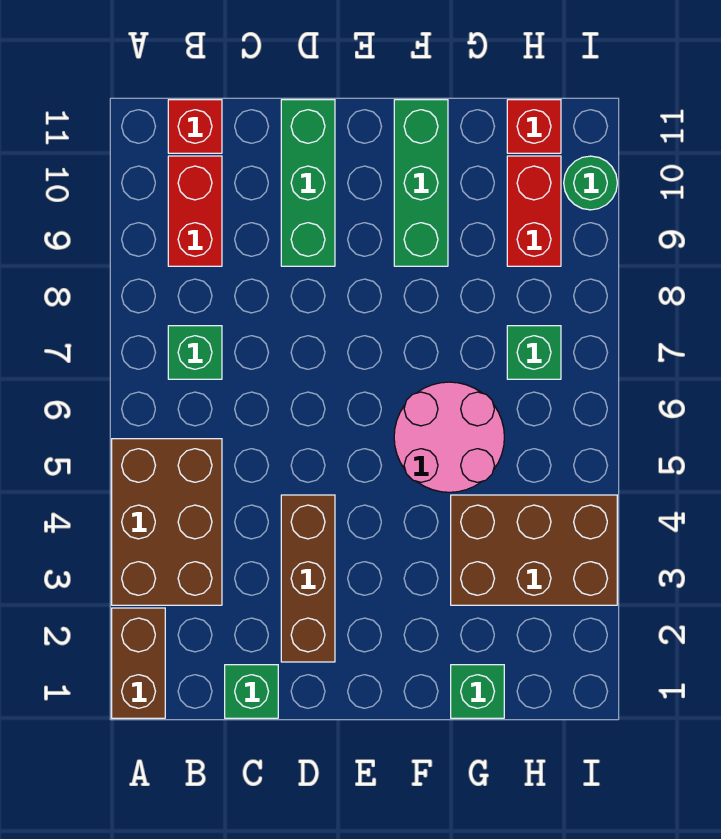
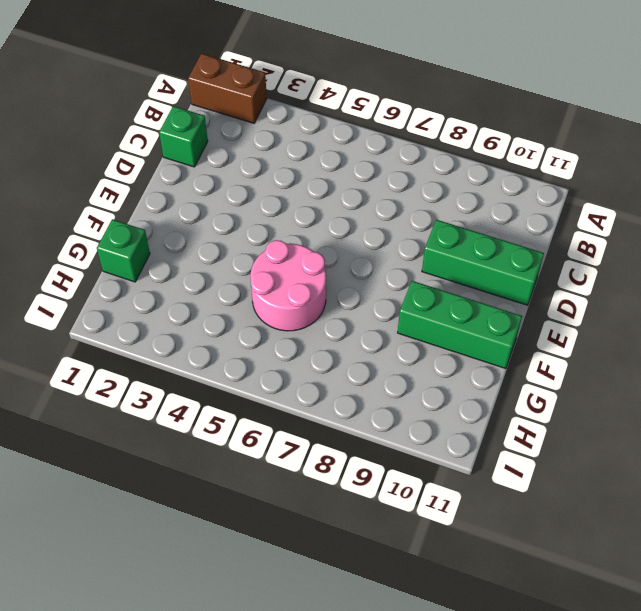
none -> brown 2x3 brick [112,439,222,605]
none -> green 1x1 brick [168,326,222,379]
none -> red 1x2 brick [168,156,222,266]

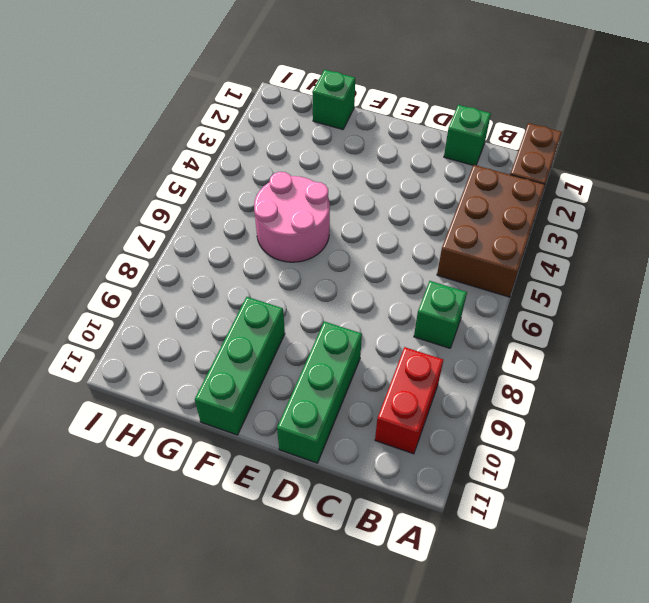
none -> red 1x1 brick [168,100,222,153]
none -> brown 1x3 brick [281,495,335,662]
none -> brown 2x3 brick [451,495,617,605]

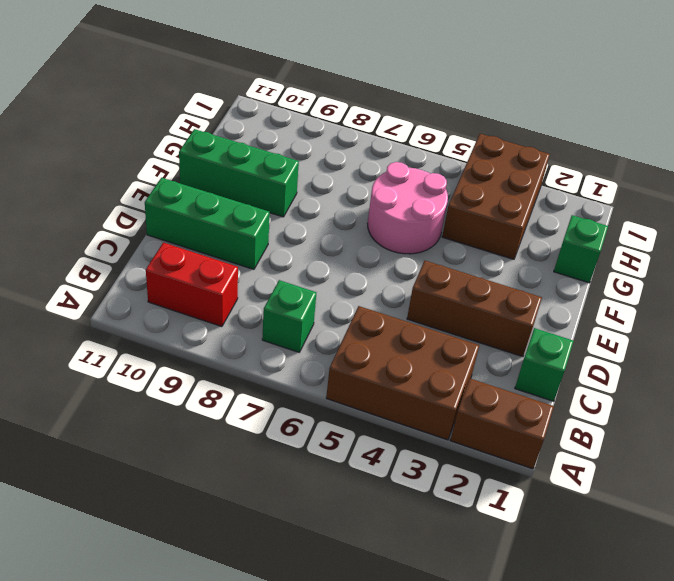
none -> red 1x1 brick [168,100,222,153]
none -> green 1x1 brick [507,326,561,379]
none -> red 1x2 brick [507,156,561,266]

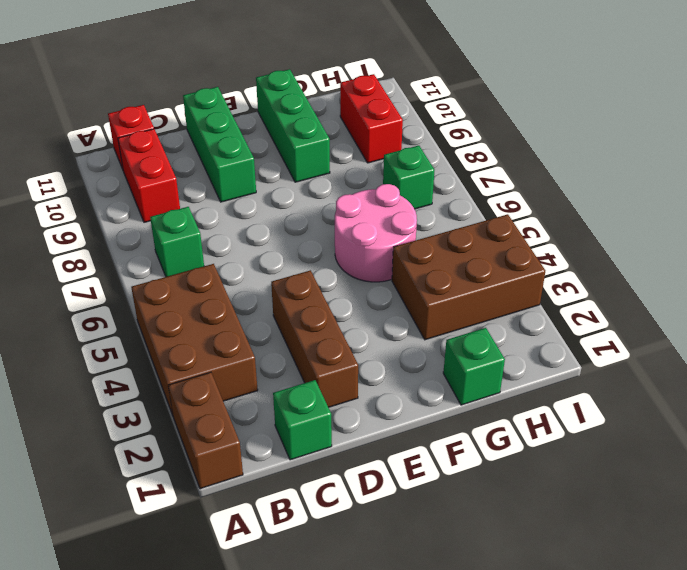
none -> red 1x1 brick [507,100,561,153]
none -> green 1x1 round brick [564,156,617,210]

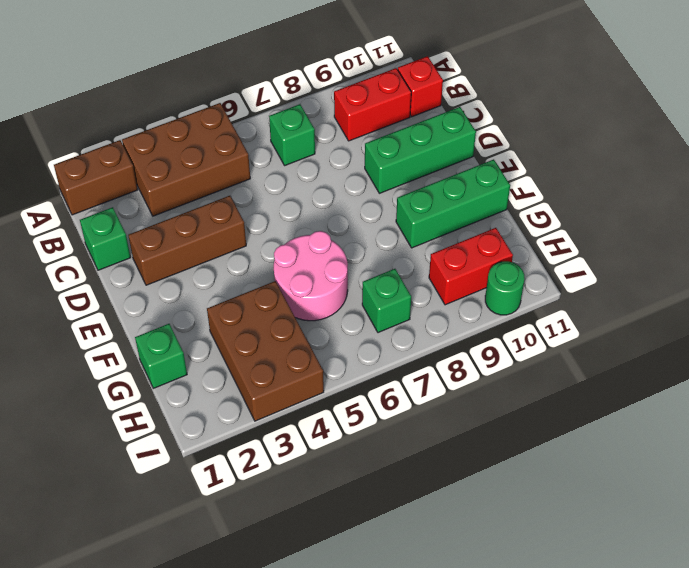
none -> red 1x1 brick [507,100,561,153]

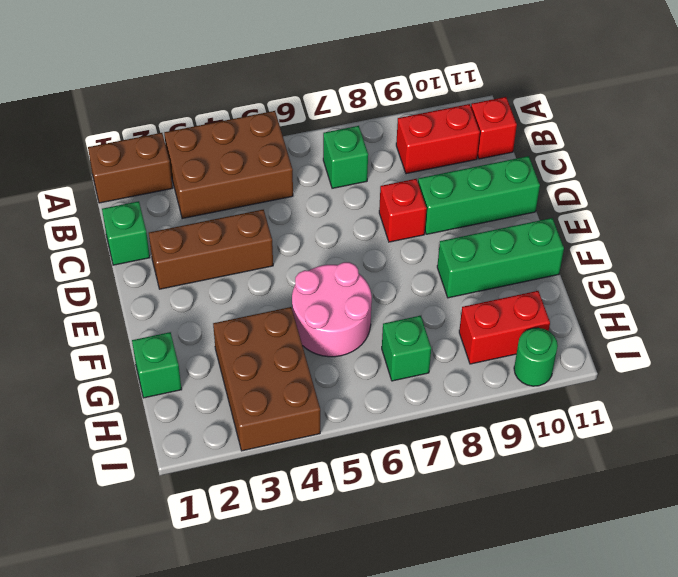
red 1x1 brick [379,179,427,242] -> red 1x1 brick moved to [507,100,561,153]

